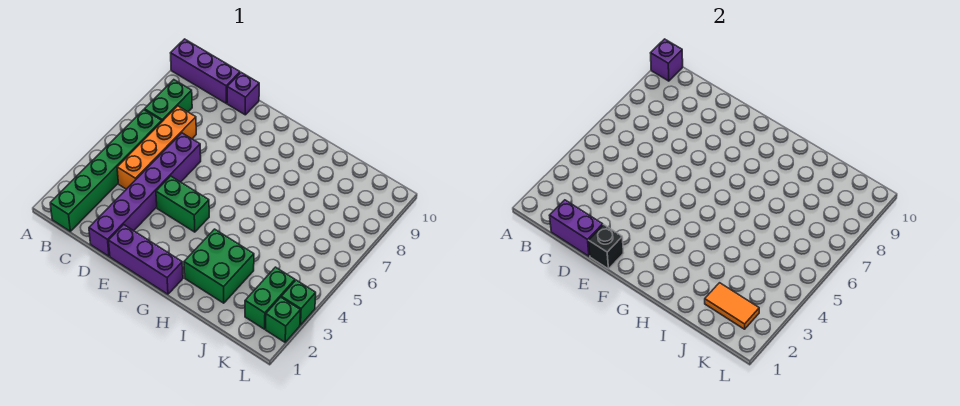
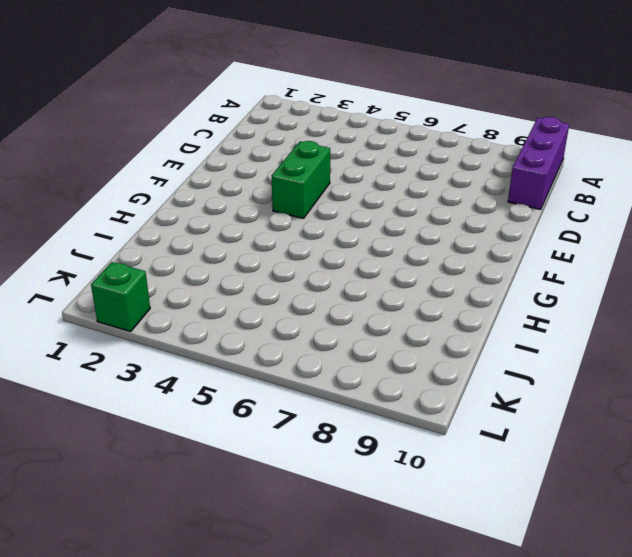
none -> green 1x6 brick [50,110,162,231]
none -> green 1x2 brick [144,80,192,121]
none -> orange 1x4 brick [117,106,196,189]

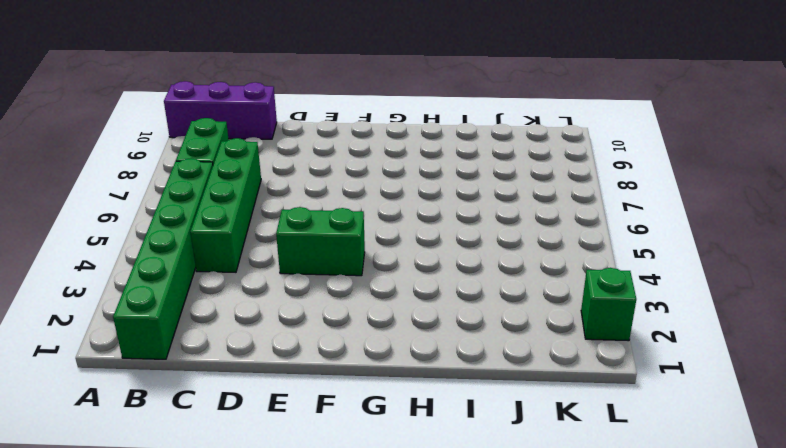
green 1x4 brick [190,138,261,272] -> orange 1x4 brick [117,106,196,189]
none -> purple 1x6 brick [89,133,201,256]
none -> purple 1x1 brick [227,73,259,115]
none -> purple 1x3 brick [108,225,183,294]

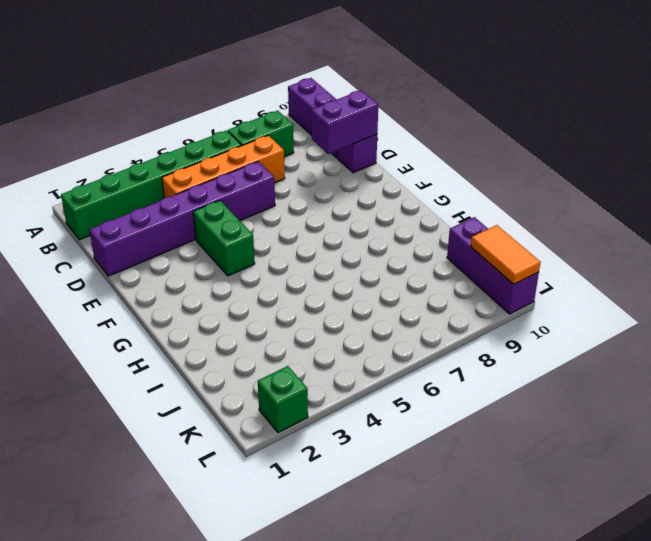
purple 1x2 brick [312,90,378,154] -> purple 1x2 brick turned to [549,200,603,256]
purple 1x3 brick [447,217,539,314] -> purple 1x3 brick moved to [108,225,183,294]
orange 1x2 tile [471,225,541,284] -> orange 1x2 tile moved to [705,283,759,329]
none -> green 2x2 brick [184,229,254,303]
none -> green 1x2 brick [245,267,295,329]
none -> green 1x1 brick [281,280,316,325]

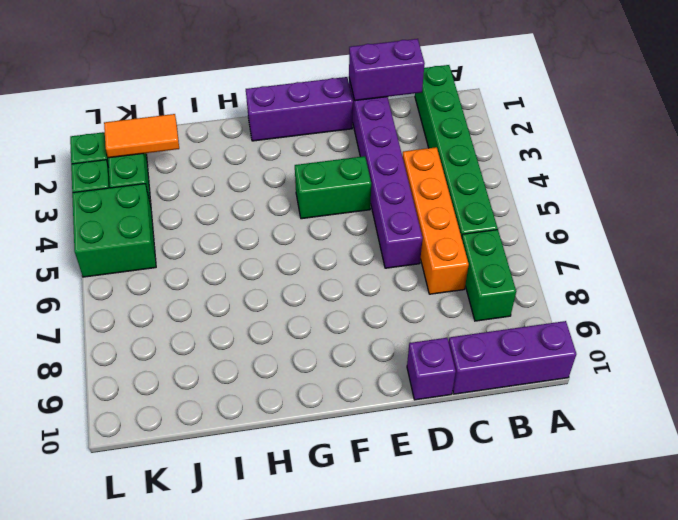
green 2x2 brick [72,184,156,277] -> green 2x2 brick moved to [184,229,254,303]
none -> purple 1x1 brick [651,39,683,81]
none -> black 1x1 brick [588,225,623,269]

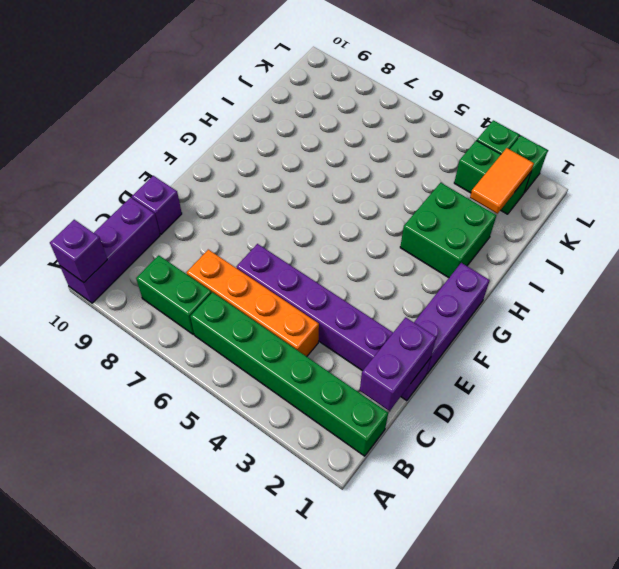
none -> green 1x2 brick [156,176,209,232]
none -> black 1x1 brick [588,225,623,269]

